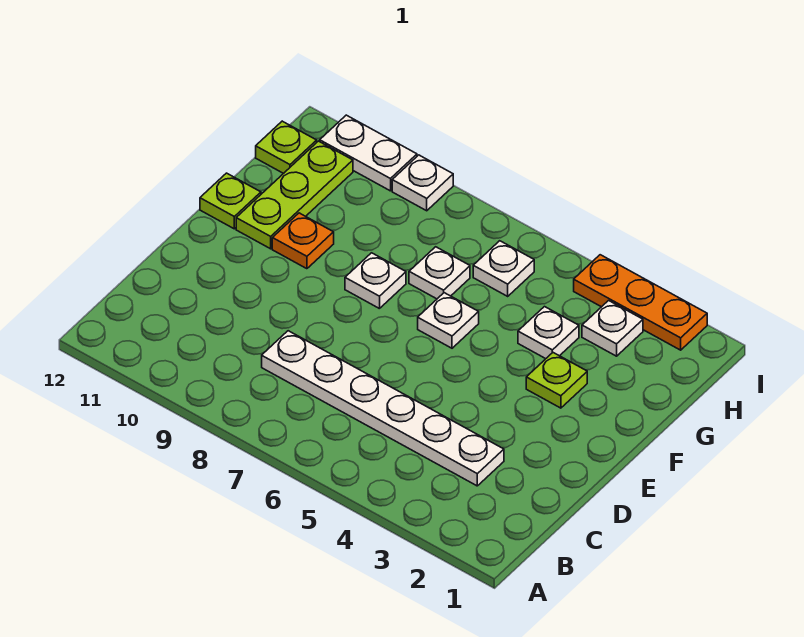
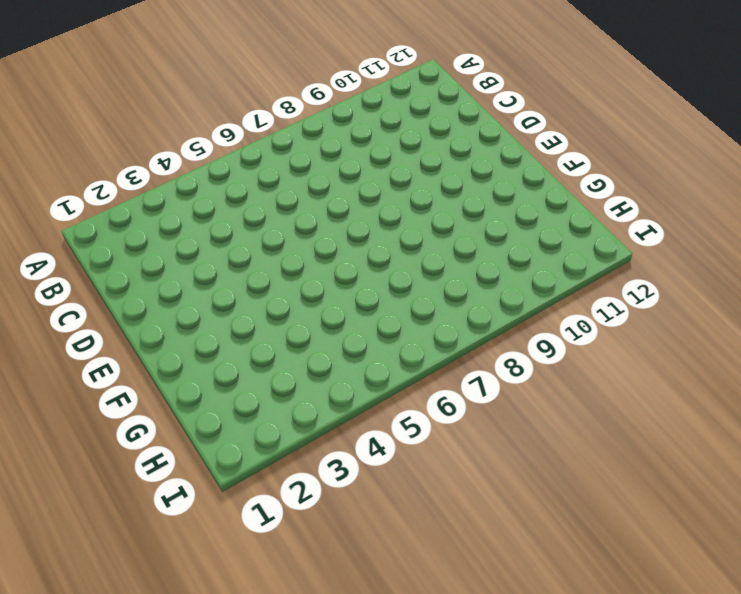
none -> white 1x6 plate [262,331,504,486]
none -> lime 1x1 plate [526,353,587,408]
none -> white 1x1 plate [418,293,479,348]

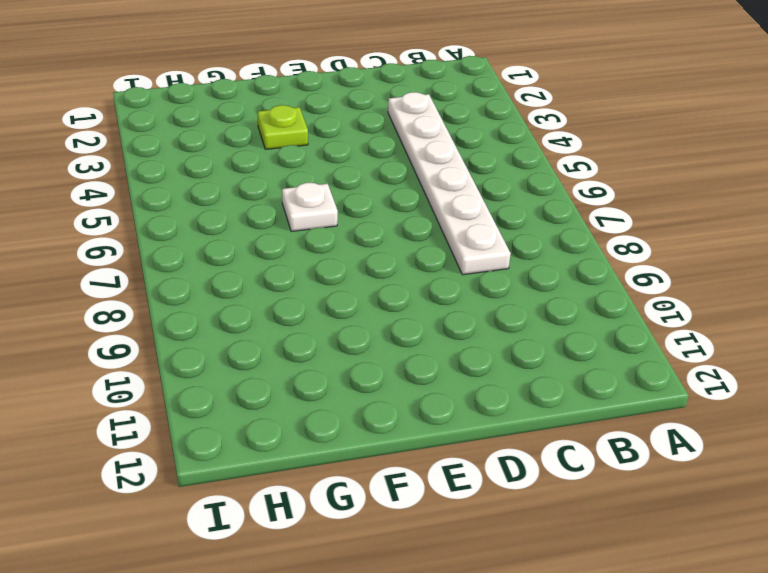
none -> white 1x1 plate [345,253,406,309]
none -> orange 1x1 plate [272,213,334,269]
none -> lime 1x3 plate [236,141,353,249]

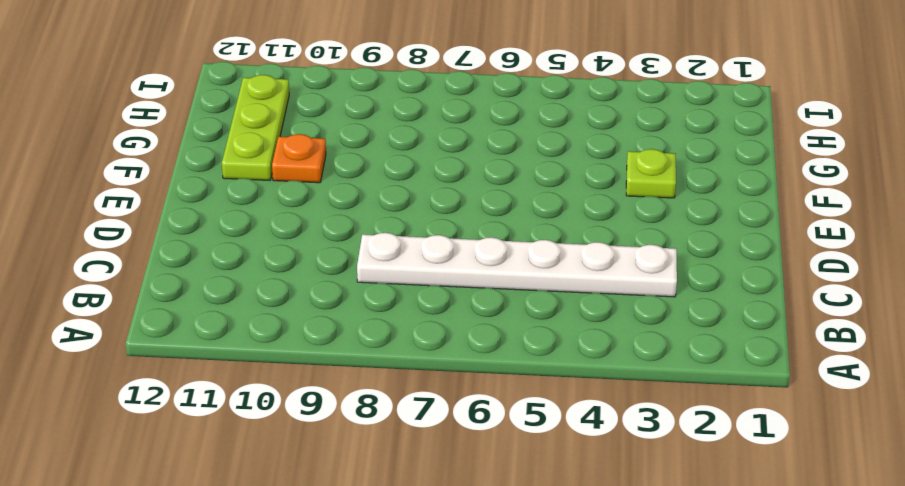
none -> white 1x1 plate [418,293,479,348]
none -> white 1x1 plate [345,253,406,309]
none -> lime 1x1 plate [200,173,261,229]

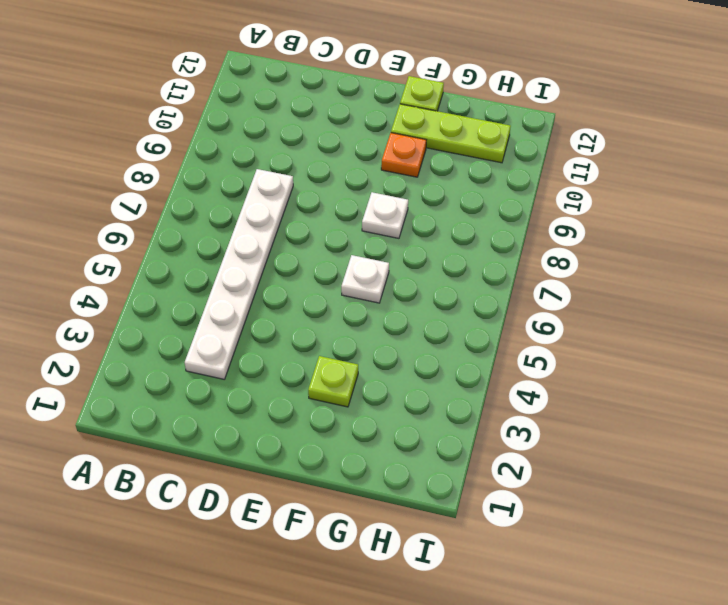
none -> white 1x1 plate [518,307,579,359]
none -> white 1x1 plate [409,247,470,299]
none -> white 1x1 plate [582,301,643,356]

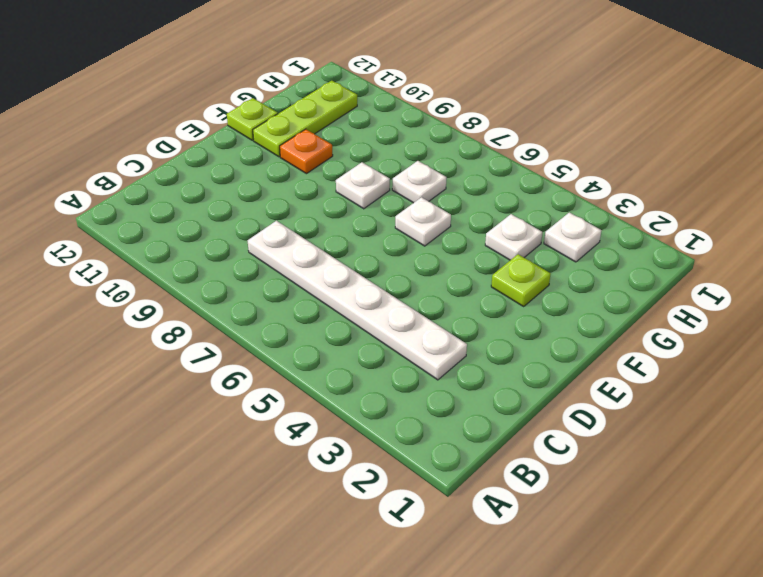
none -> white 1x1 plate [473,241,534,296]
none -> lime 1x1 plate [256,121,317,174]
none -> orange 1x3 plate [574,255,707,350]

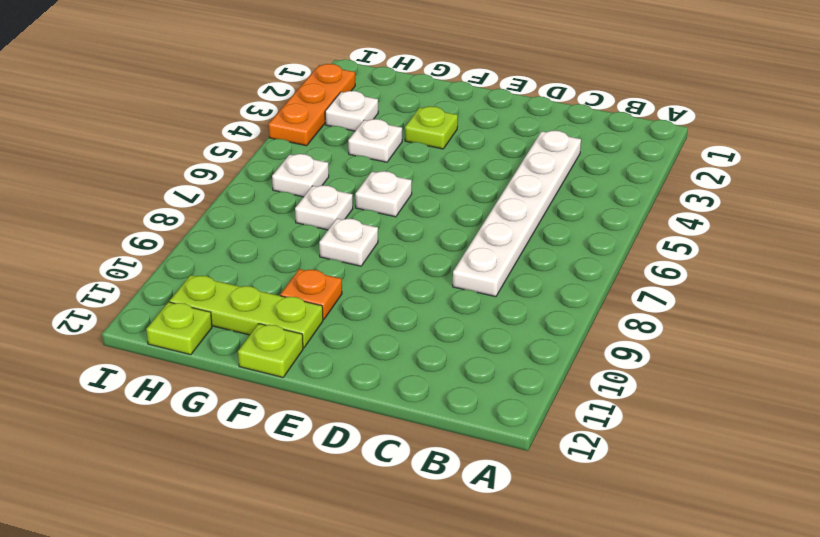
none -> white 1x1 plate [392,155,453,211]
none -> white 1x2 plate [320,115,417,191]

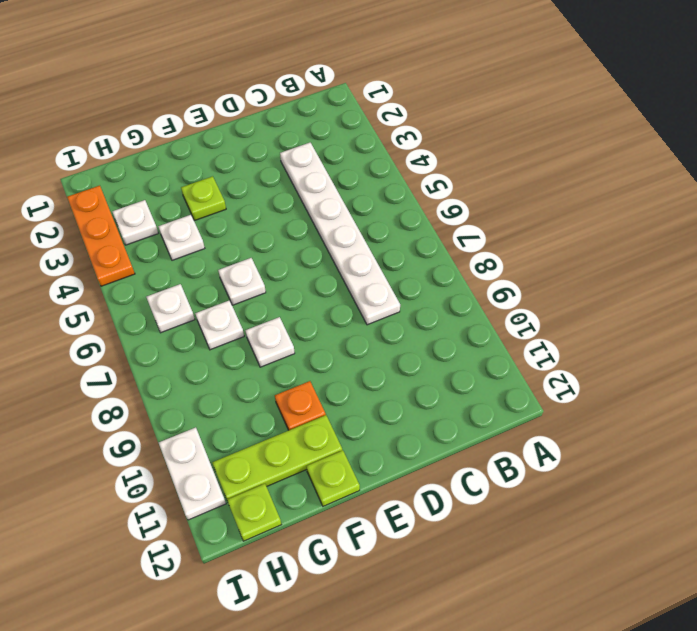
none -> white 1x1 plate [392,155,453,211]

